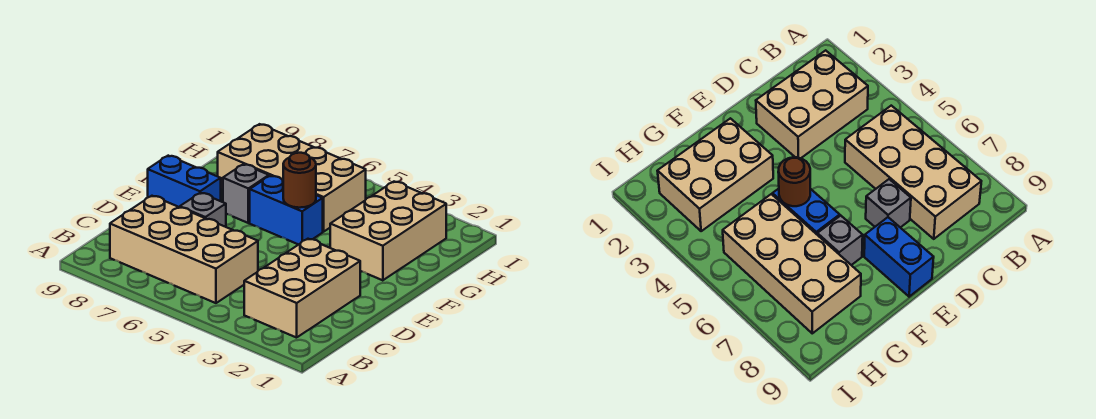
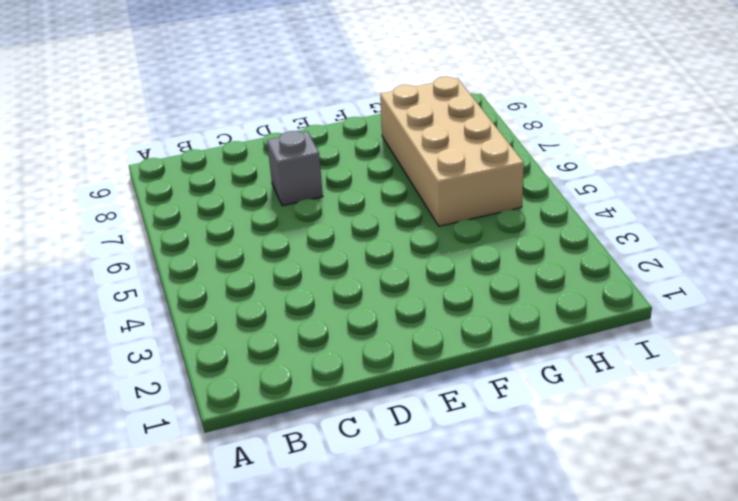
none -> tan 2x3 brick [244,239,360,338]
none -> tan 2x4 brick [110,196,258,303]

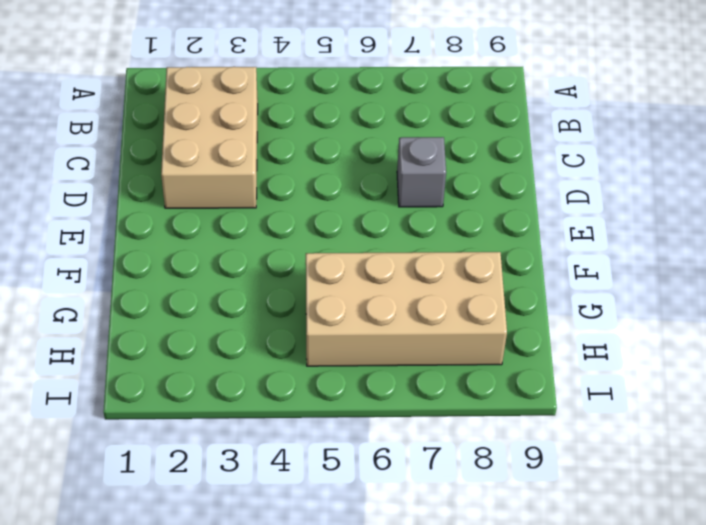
none -> tan 2x4 brick [110,196,258,303]
none -> blue 1x2 brick [148,156,221,207]

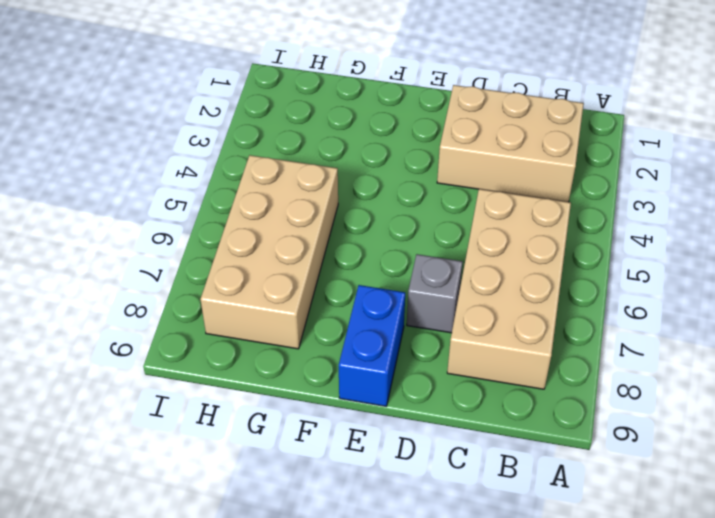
none -> tan 2x3 brick [330,182,446,280]
none -> blue 1x2 brick [250,176,323,245]

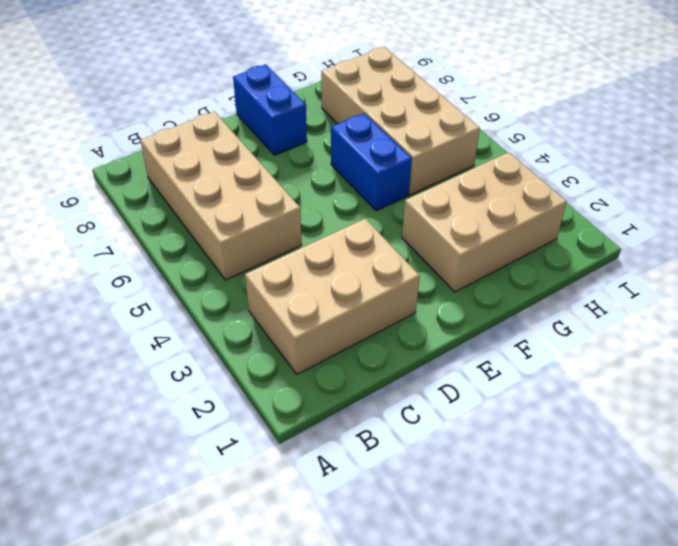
none -> grey 1x1 brick [180,193,226,227]
none -> grey 1x1 brick [223,164,269,223]

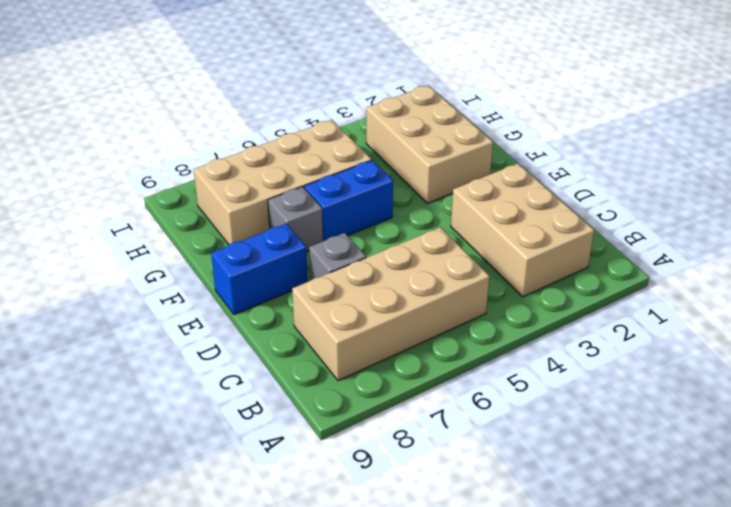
none -> brown 1x1 round brick [283,153,316,208]

